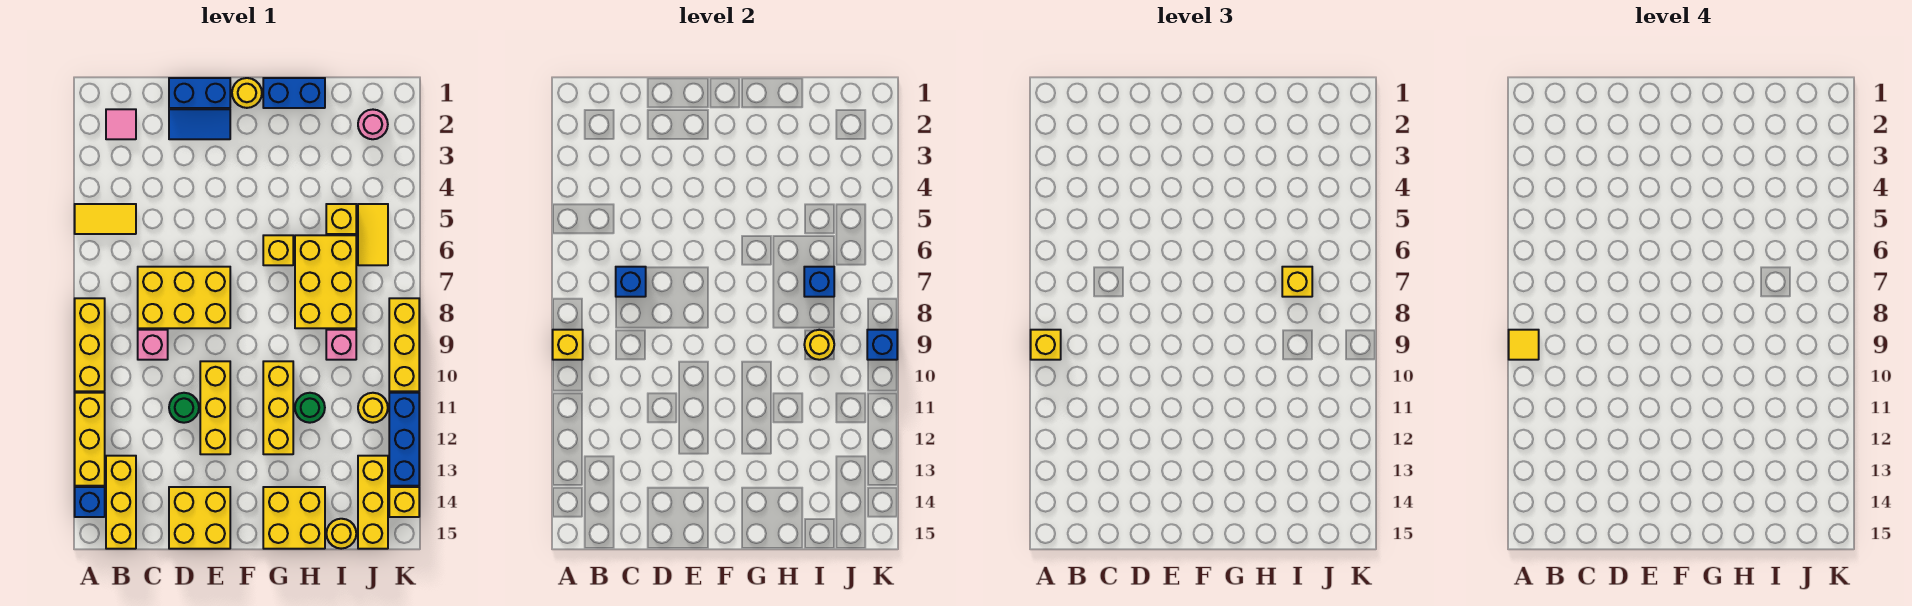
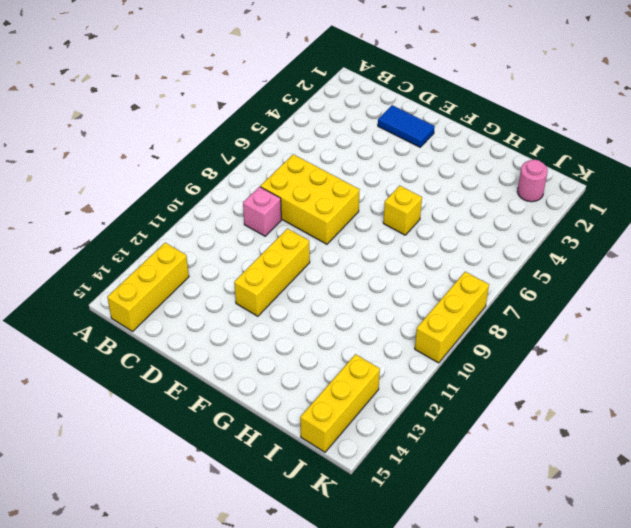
none -> yellow 1x2 tile [75,204,136,234]
none -> yellow 1x3 brick [75,298,105,391]
none -> yellow 1x3 brick [75,393,105,486]
none -> blue 1x1 brick [75,487,105,517]

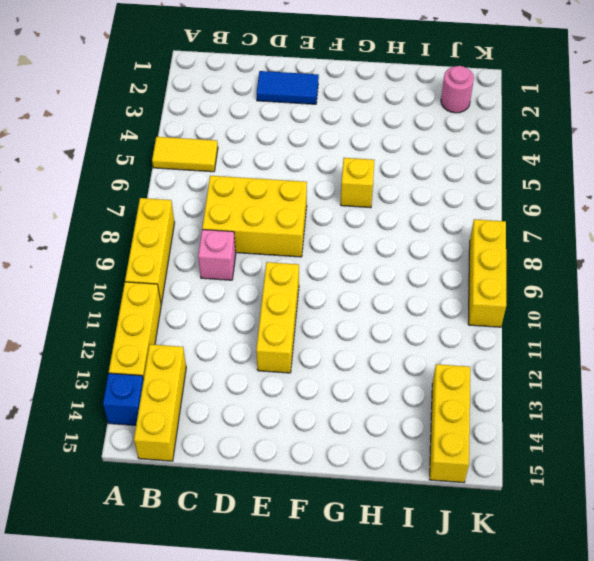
none -> pink 1x1 tile [106,109,136,139]
none -> blue 1x2 brick [169,78,230,108]
none -> green 1x1 round brick [169,393,199,423]
none -> yellow 2x2 brick [169,487,230,549]

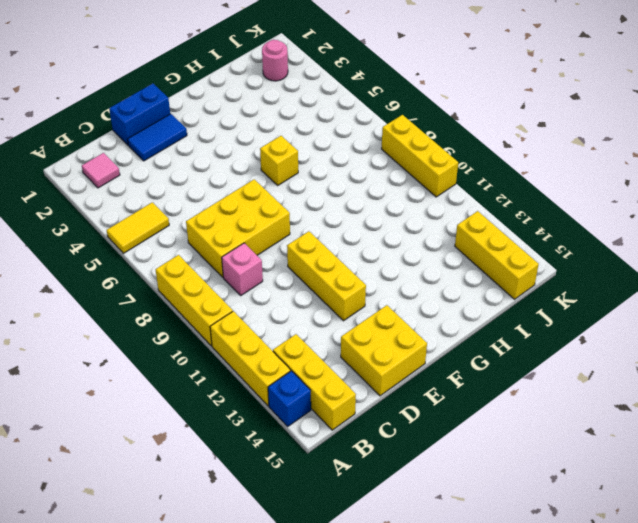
none -> green 1x1 round brick [169,393,199,423]
none -> yellow 1x1 round brick [232,78,262,108]
none -> blue 1x2 brick [263,78,325,108]
none -> yellow 1x3 brick [263,361,293,454]

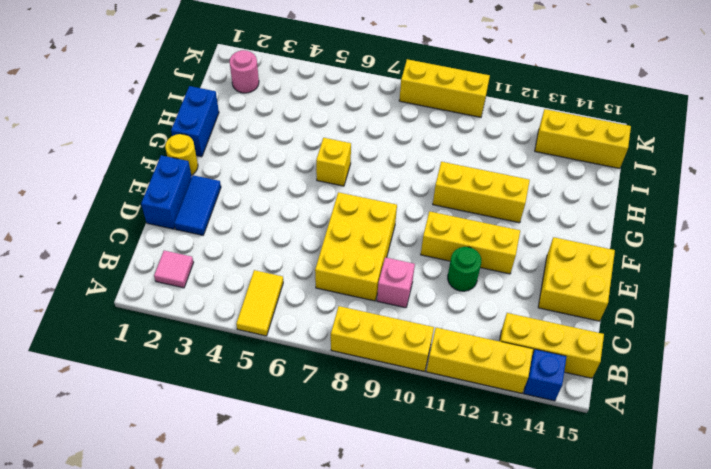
none -> yellow 2x2 brick [263,487,325,549]
none -> yellow 2x3 brick [295,235,356,328]
none -> green 1x1 round brick [295,393,325,423]
none -> yellow 1x1 brick [326,204,356,234]

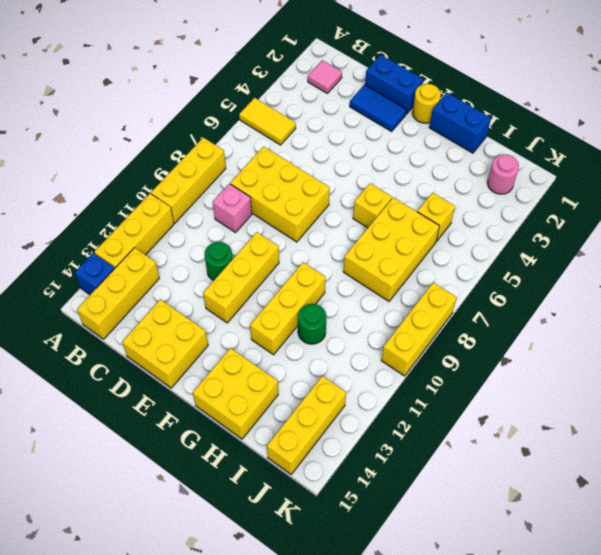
none -> pink 1x1 brick [326,330,356,360]
none -> yellow 1x1 round brick [326,519,356,549]
none -> yellow 1x2 tile [358,204,388,265]
none -> yellow 1x1 round brick [358,393,388,423]

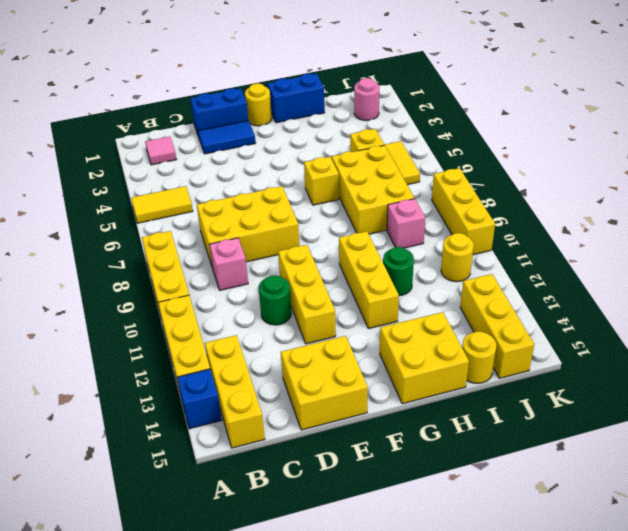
none -> blue 1x3 brick [389,393,419,486]
none -> yellow 1x1 brick [389,487,419,517]
none -> yellow 1x1 brick [553,330,583,360]
none -> blue 1x1 brick [616,267,646,297]

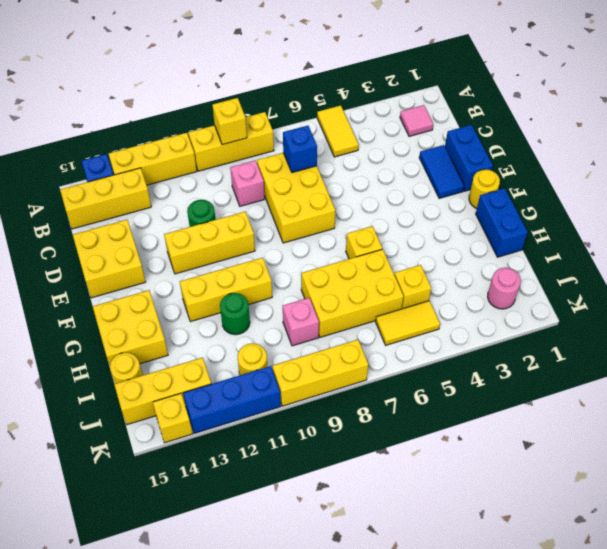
none -> blue 1x1 brick [804,267,834,297]
none -> yellow 1x1 round brick [804,330,834,360]
none -> blue 1x1 brick [867,330,897,360]
none -> yellow 1x1 brick [1031,330,1061,360]

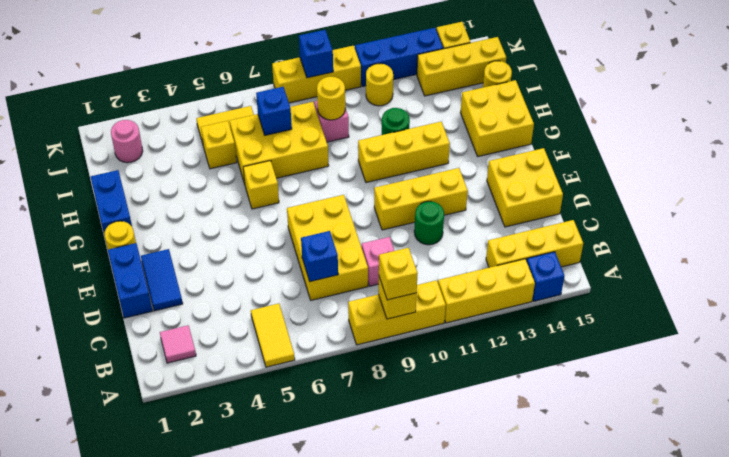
none -> yellow 1x1 brick [1282,267,1312,297]
none -> yellow 1x1 tile [1509,330,1539,360]

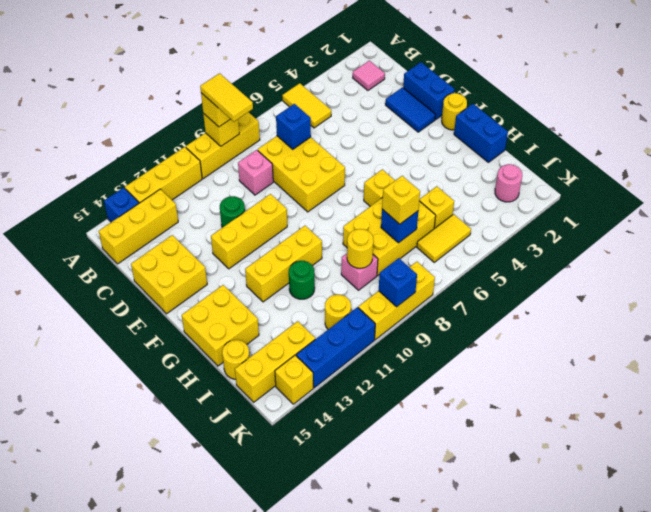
yellow 1x2 tile [200,73,253,122] -> yellow 1x1 tile [1509,330,1539,360]

